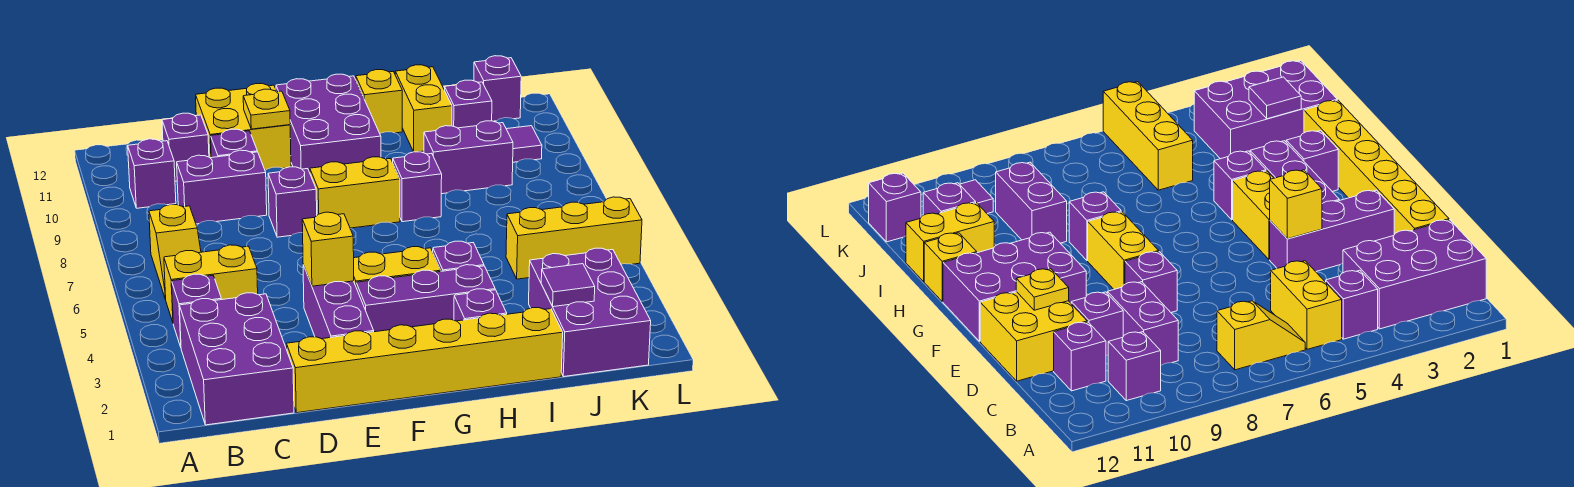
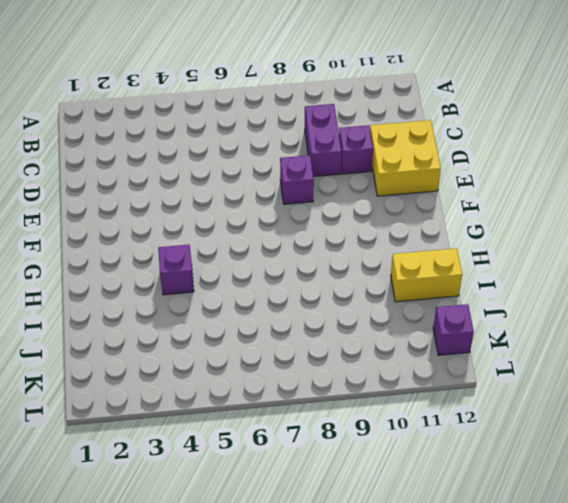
none -> purple 2x3 brick [179,293,294,425]
none -> purple 1x1 brick [172,274,221,347]
none -> yellow 1x2 brick [164,245,258,322]
none -> yellow 1x2 slope [149,205,201,299]

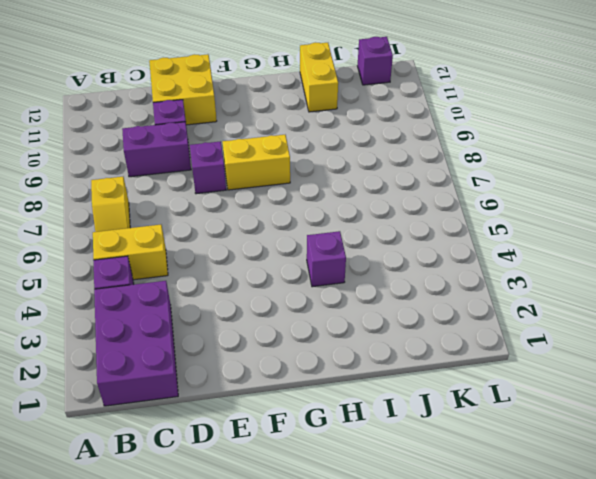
none -> purple 1x1 brick [128,139,176,208]
none -> purple 1x1 brick [162,113,209,181]
none -> yellow 1x6 brick [286,308,563,413]
none -> purple 1x3 brick [303,265,374,339]

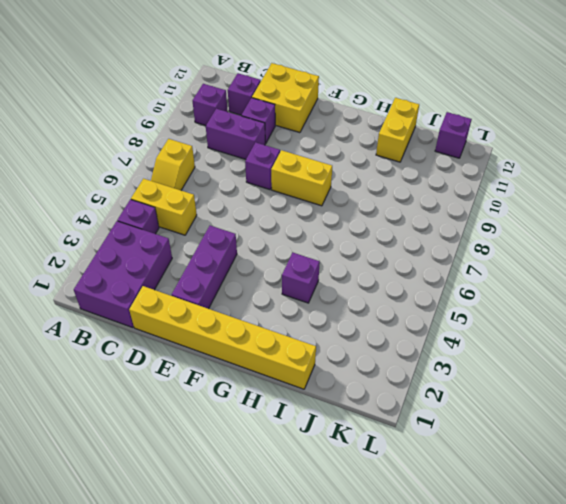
none -> purple 1x3 brick [356,265,495,332]
none -> yellow 1x2 brick [354,247,441,286]
none -> purple 2x3 brick [276,74,381,172]
none -> purple 1x1 brick [454,289,507,321]

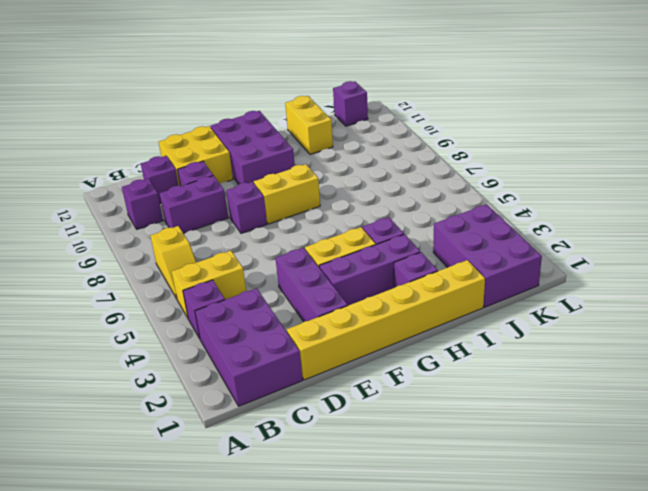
none -> purple 1x1 brick [393,152,442,222]
none -> yellow 1x1 brick [356,70,402,133]
none -> purple 1x2 brick [424,121,513,194]
none -> yellow 1x3 brick [506,197,642,279]

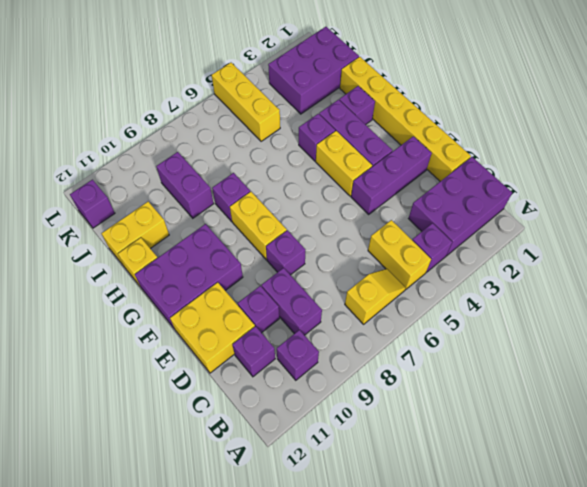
none -> purple 1x1 brick [445,80,492,128]
none -> purple 1x1 tile [507,126,542,162]
none -> yellow 1x1 brick [302,212,354,286]
none -> yellow 1x1 plate [243,89,290,129]

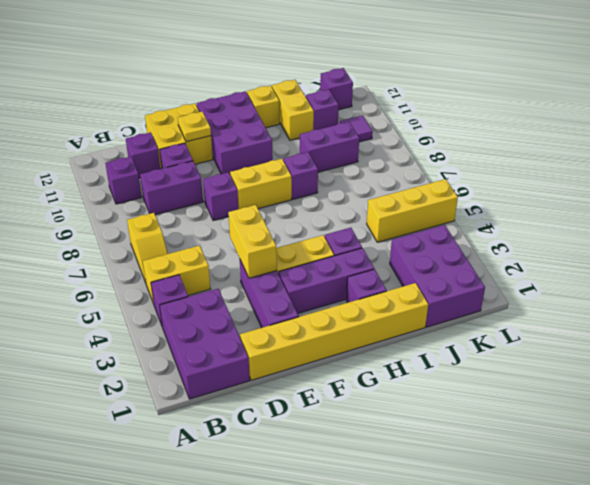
yellow 1x2 brick [228,205,277,278] -> yellow 1x1 brick [302,212,354,286]
none -> purple 1x1 tile [541,264,595,307]

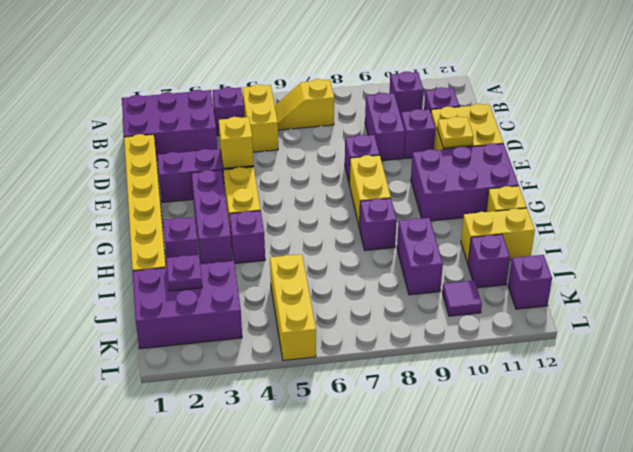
purple 1x1 plate [166,255,202,291] -> purple 1x1 tile [541,264,595,307]

